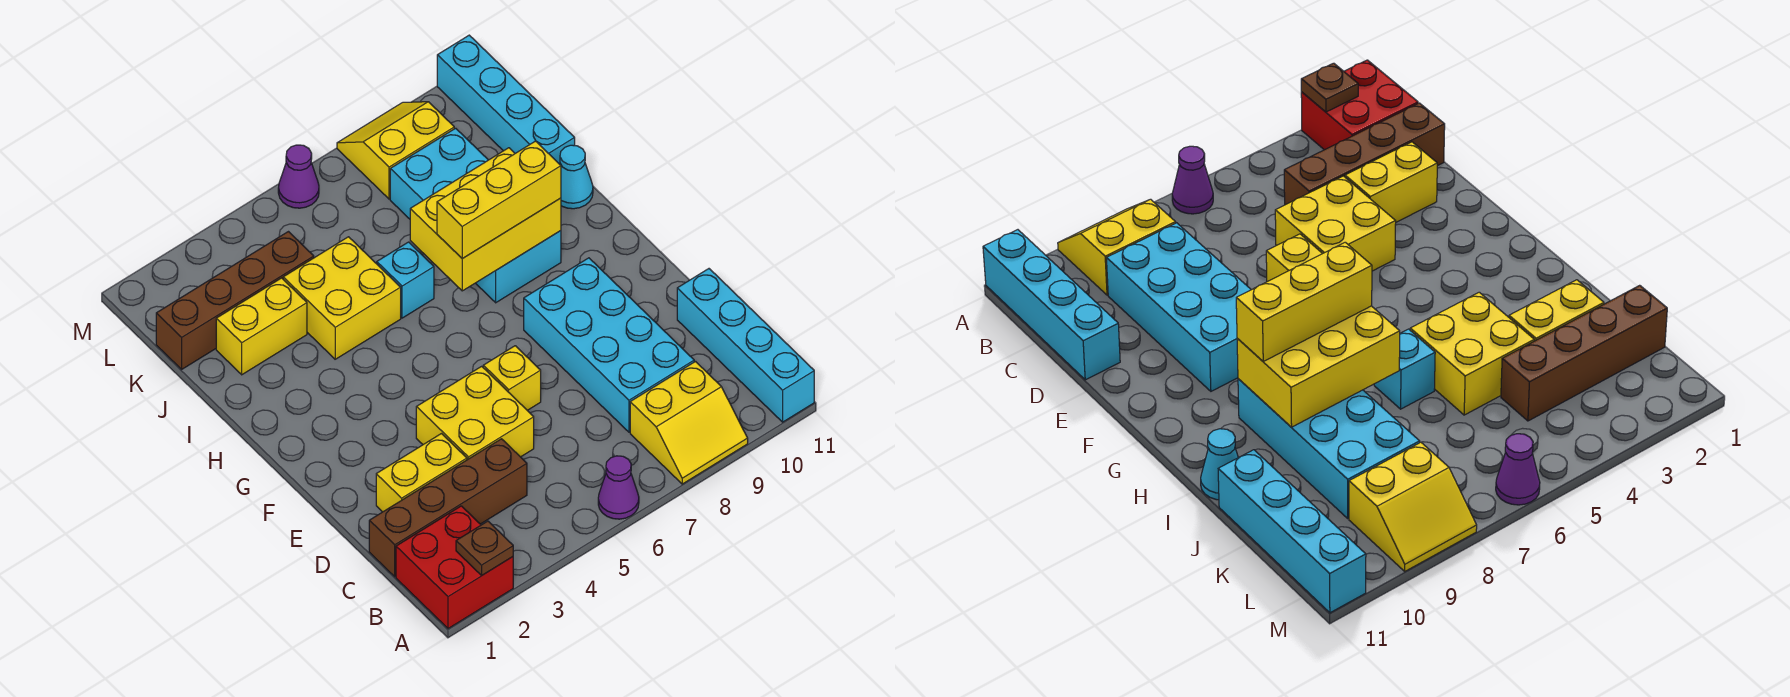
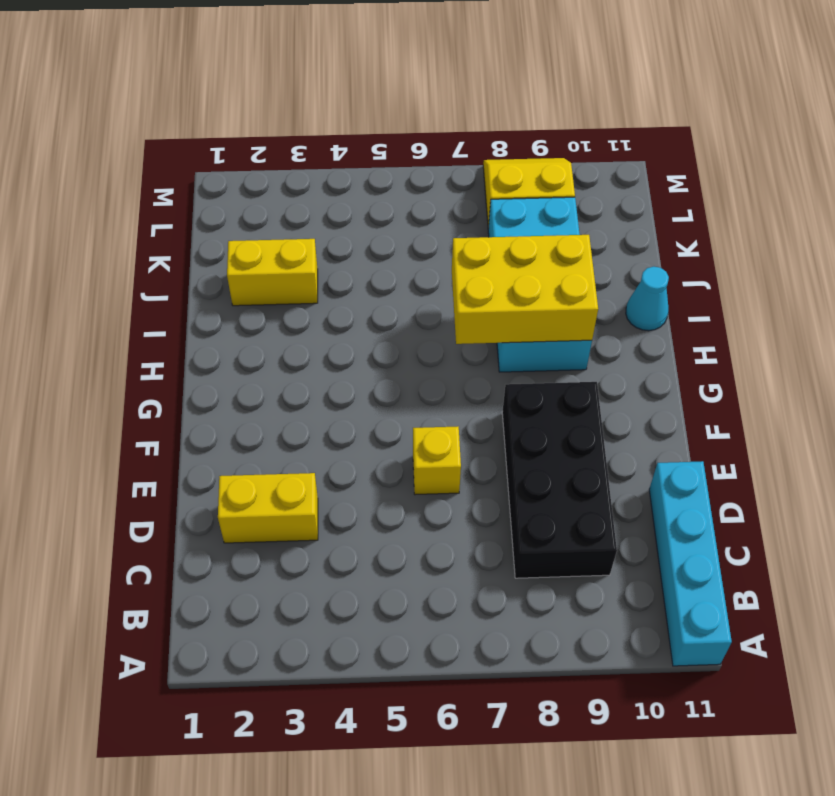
black 2x4 brick [502,382,617,578] -> cyan 2x4 brick [524,258,694,432]
none -> red 2x2 brick [396,506,513,629]
none -> purple 1x1 cone [598,456,639,519]
none -> yellow 2x2 slope [630,362,748,484]

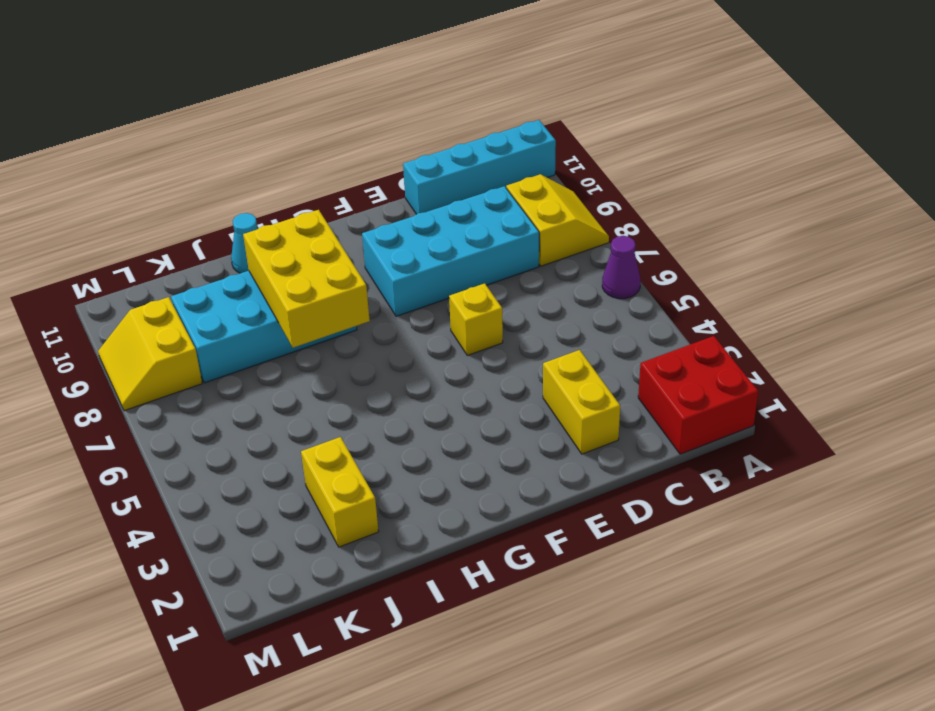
none -> brown 1x4 brick [369,439,527,577]
none -> yellow 2x2 brick [416,366,534,460]
none -> yellow 2x2 brick [283,237,401,359]

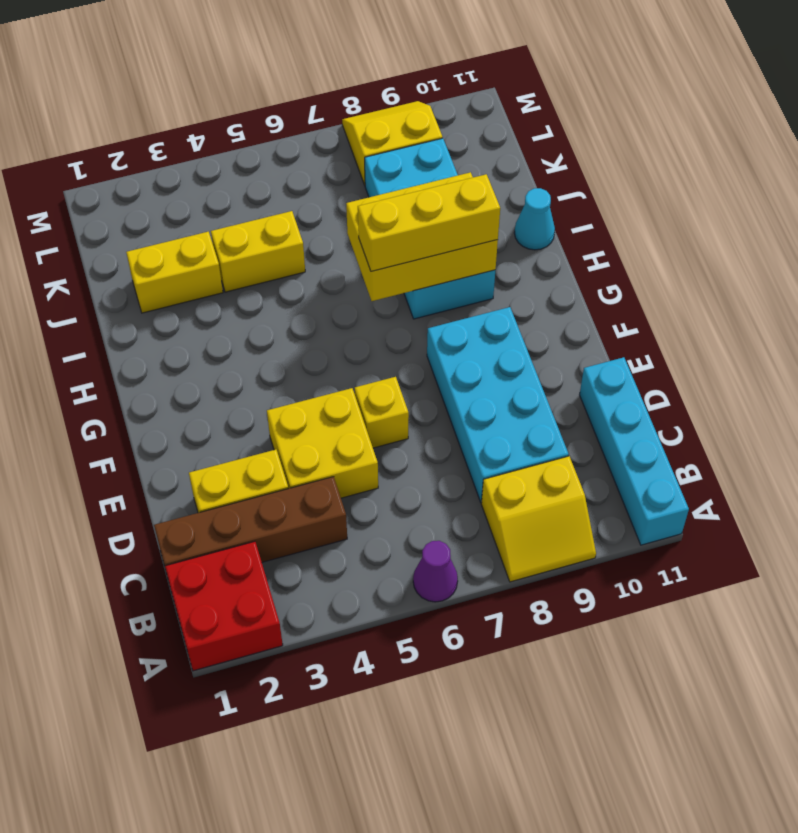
yellow 1x2 brick [211,211,305,292] -> yellow 2x2 brick [283,237,401,359]
none -> cyan 1x1 brick [377,242,434,318]
none -> cyan 1x4 brick [437,35,575,164]
none -> brown 1x4 brick [156,232,314,369]

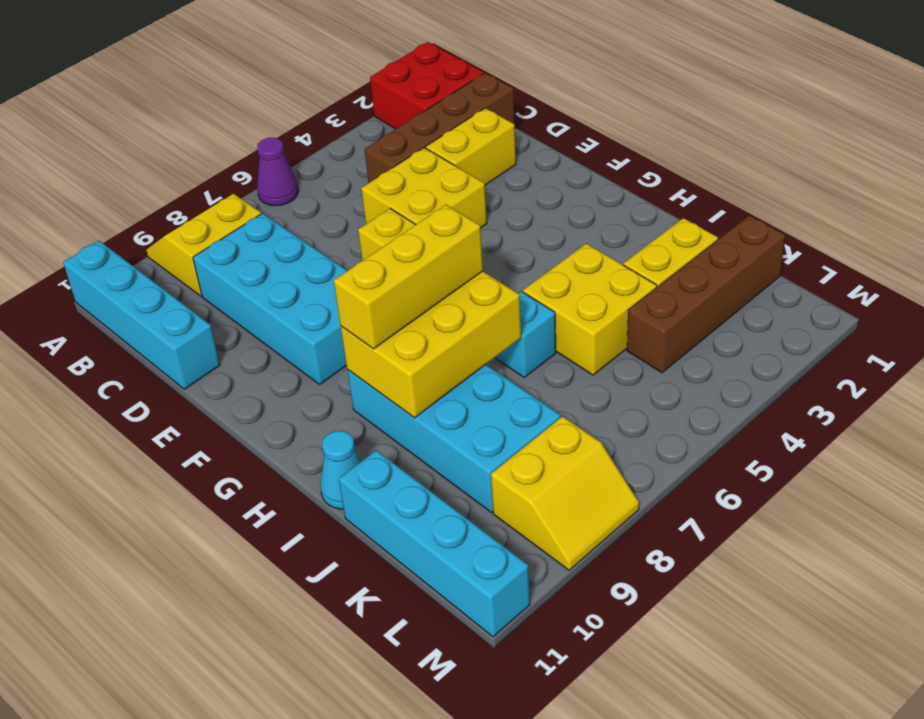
none -> purple 1x1 cone [278,145,319,208]
none -> brown 1x1 plate [456,521,513,575]

